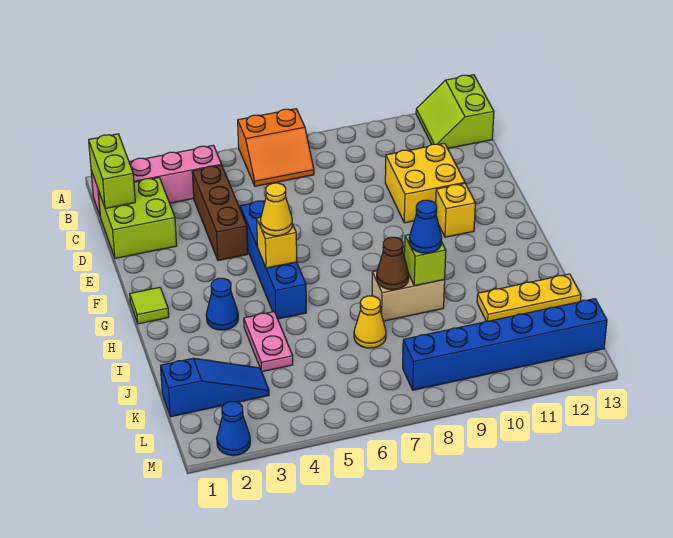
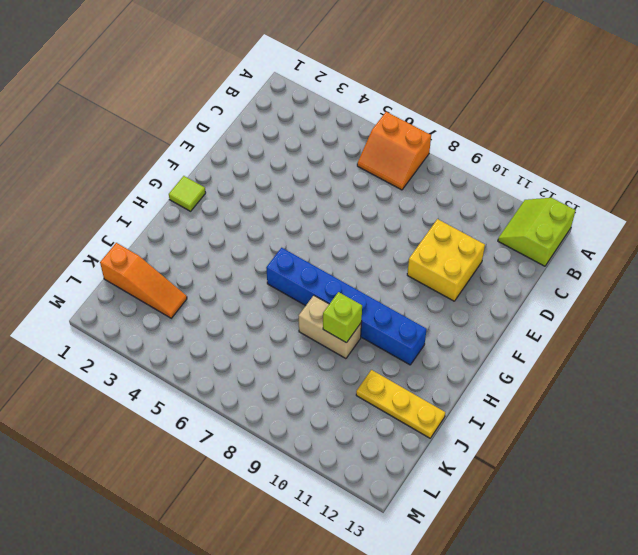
blue 1x6 brick [266,248,427,365] -> blue 1x6 brick moved to [403,299,607,390]
orange 1x3 slope [100,243,187,318] -> blue 1x3 slope [161,358,269,417]
none -> pink 1x4 brick [91,145,222,215]
none -> lime 2x2 brick [98,178,177,258]
none -> brown 1x3 brick [192,165,248,261]

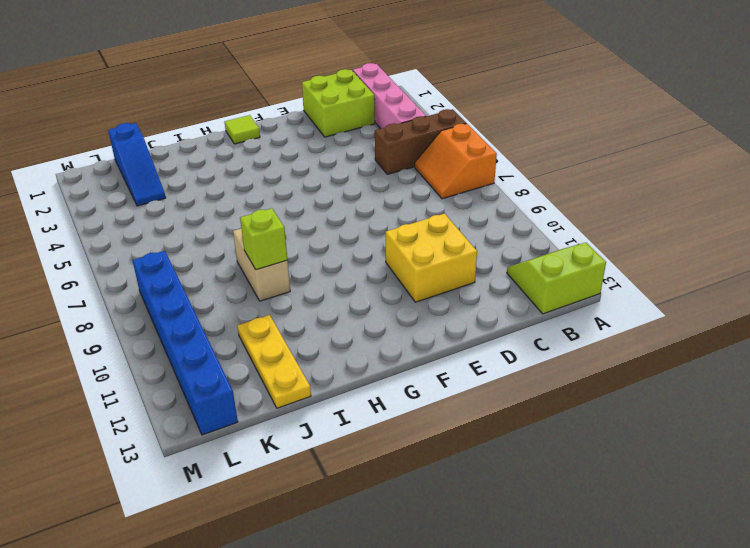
brown 1x3 brick [375,109,466,174] -> brown 1x3 brick moved to [192,165,248,261]
none -> blue 1x4 brick [240,201,306,319]
none -> yellow 1x1 brick [436,183,475,237]
none -> blue 1x1 cone [206,278,238,330]

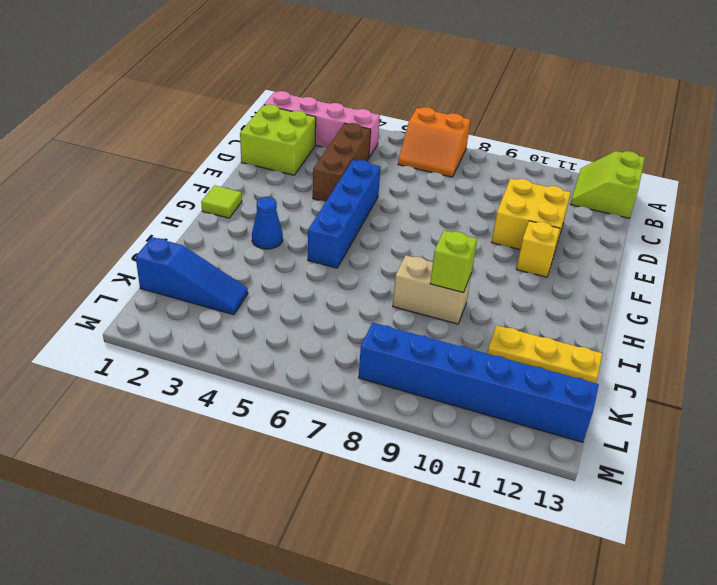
none -> pink 1x2 plate [244,312,293,372]
none -> yellow 1x1 cone [354,296,386,348]
none -> blue 1x1 cone [217,402,250,455]

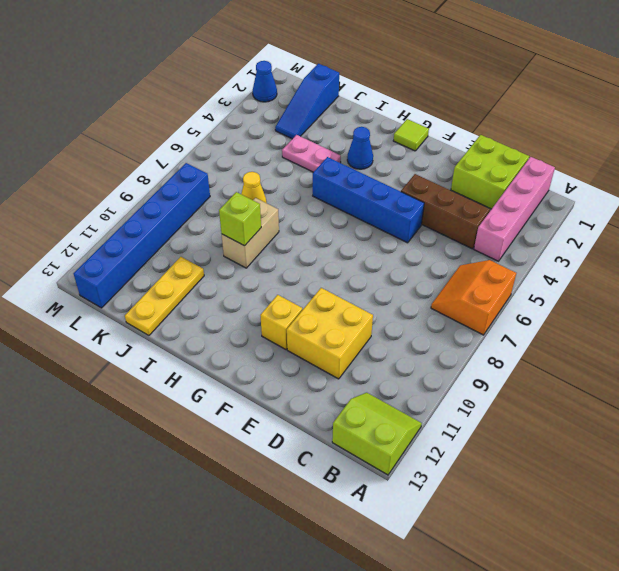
none -> lime 1x2 brick [89,134,135,209]
none -> yellow 1x1 brick [257,217,297,268]
none -> brown 1x1 cone [377,237,409,290]

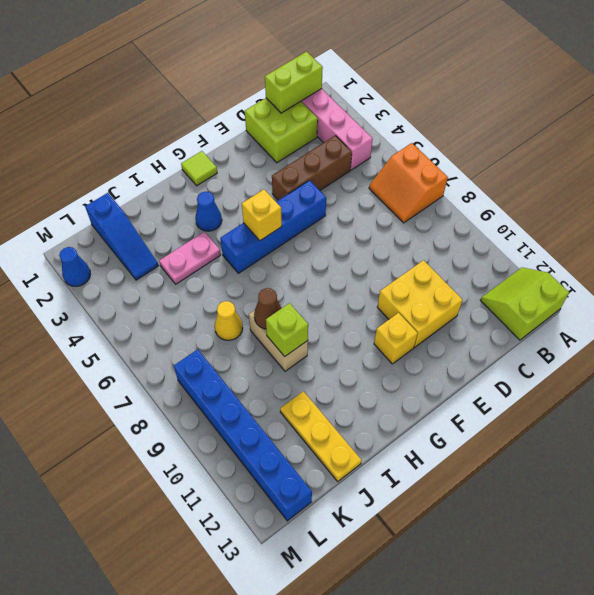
none -> yellow 1x1 cone [260,183,292,236]
none -> blue 1x1 cone [409,200,442,253]

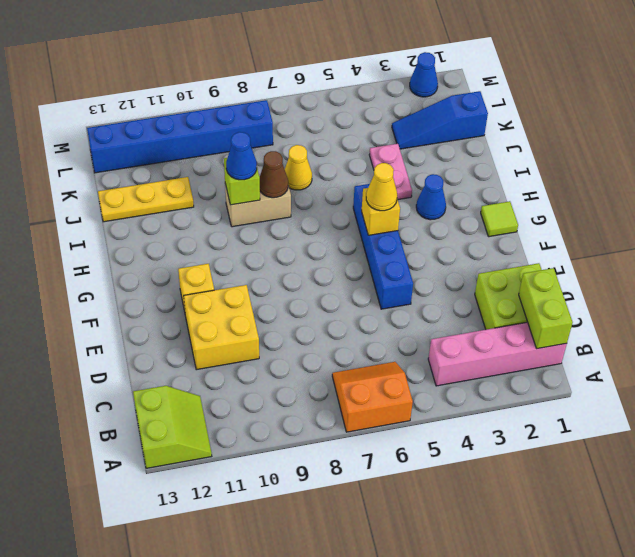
none -> brown 1x3 brick [192,165,248,261]

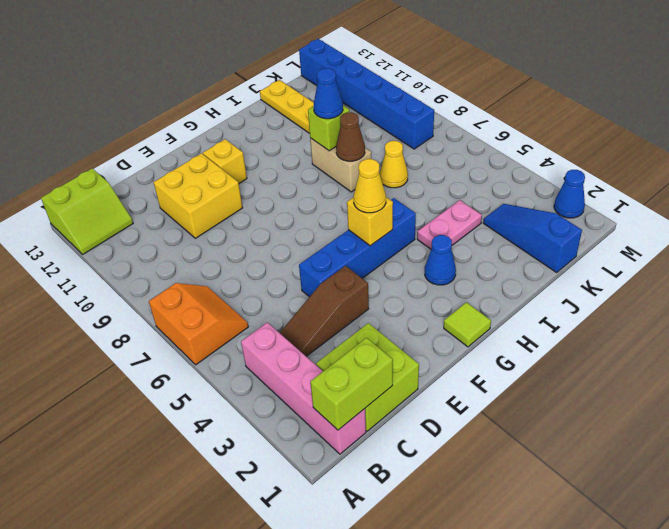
brown 1x3 slope [280,266,369,356] -> brown 1x3 brick [192,165,248,261]

